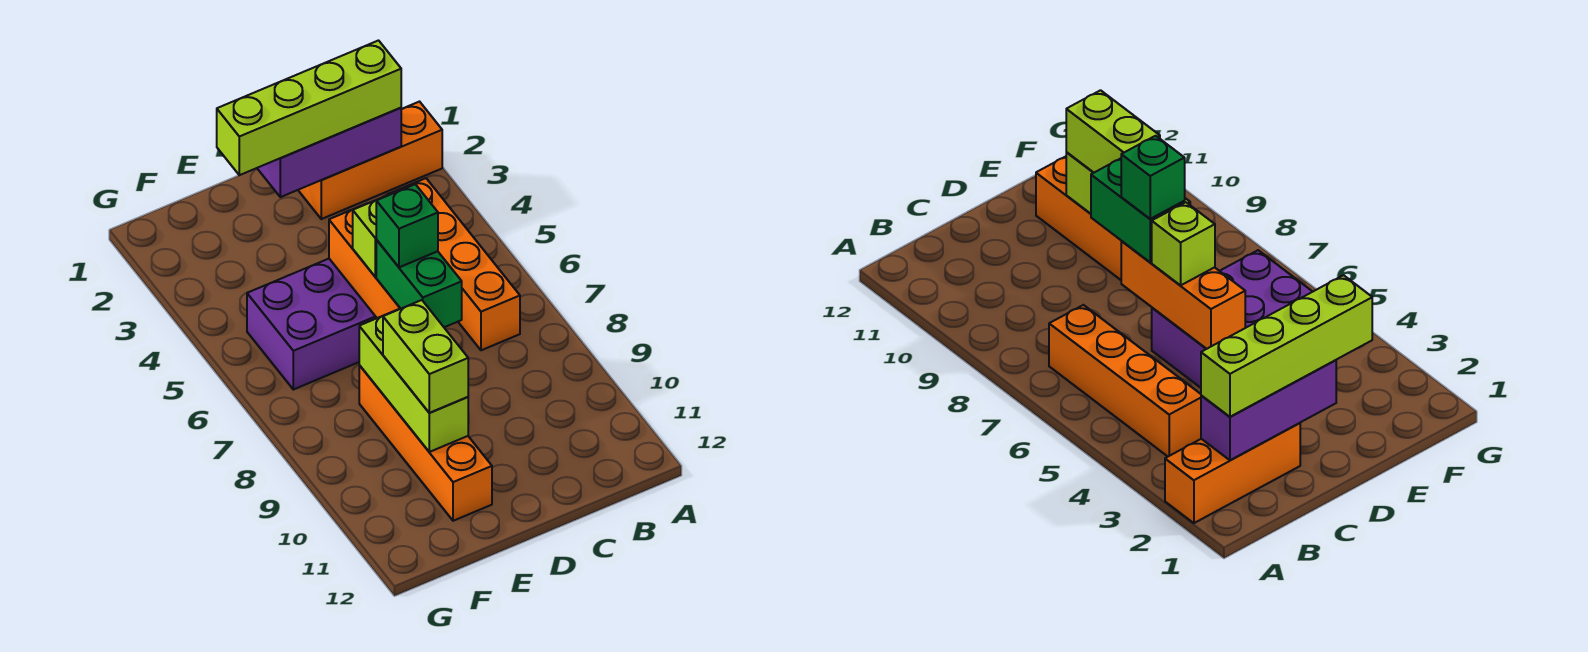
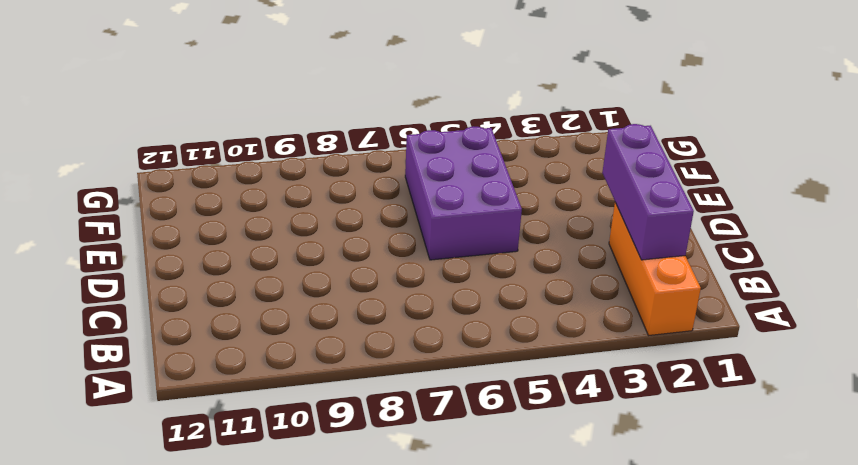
none -> orange 1x4 brick [387,178,520,350]
none -> orange 1x4 brick [359,365,492,521]
none -> orange 1x3 brick [329,203,400,318]

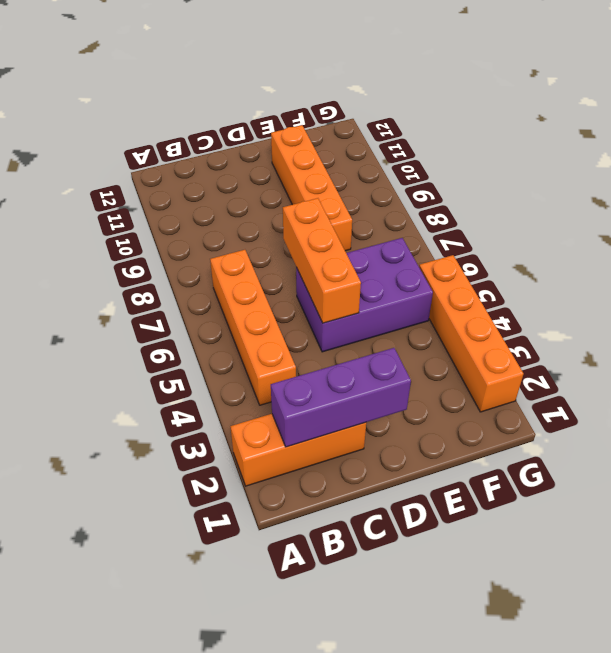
orange 1x4 brick [419,255,523,412] -> none
none -> lime 1x3 brick [359,310,468,452]
none -> lime 1x4 brick [217,41,401,175]
none -> lime 1x1 brick [353,194,391,277]

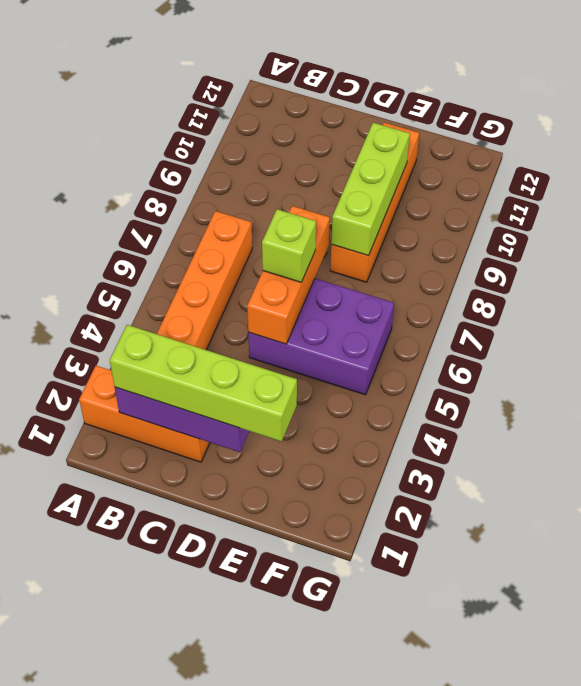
none -> green 1x2 brick [376,240,462,327]
none -> lime 1x2 brick [383,300,468,413]
none -> green 1x1 brick [376,184,438,267]

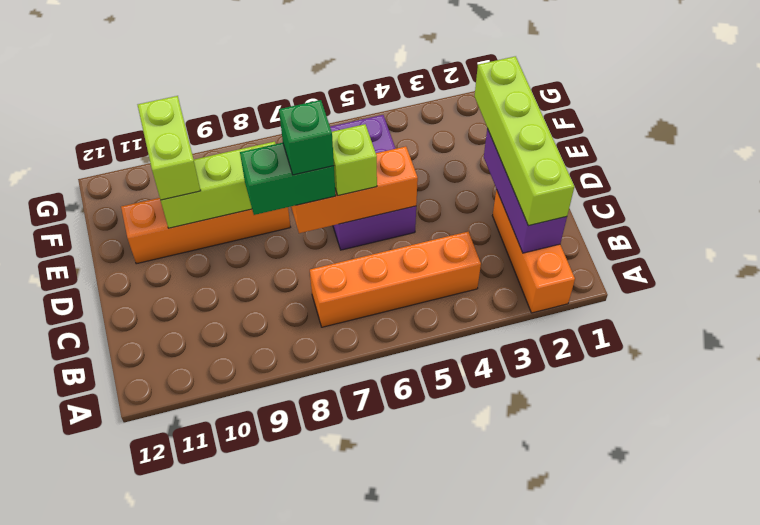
lime 1x2 brick [138,96,201,200] -> lime 1x2 brick turned to [383,300,468,413]

